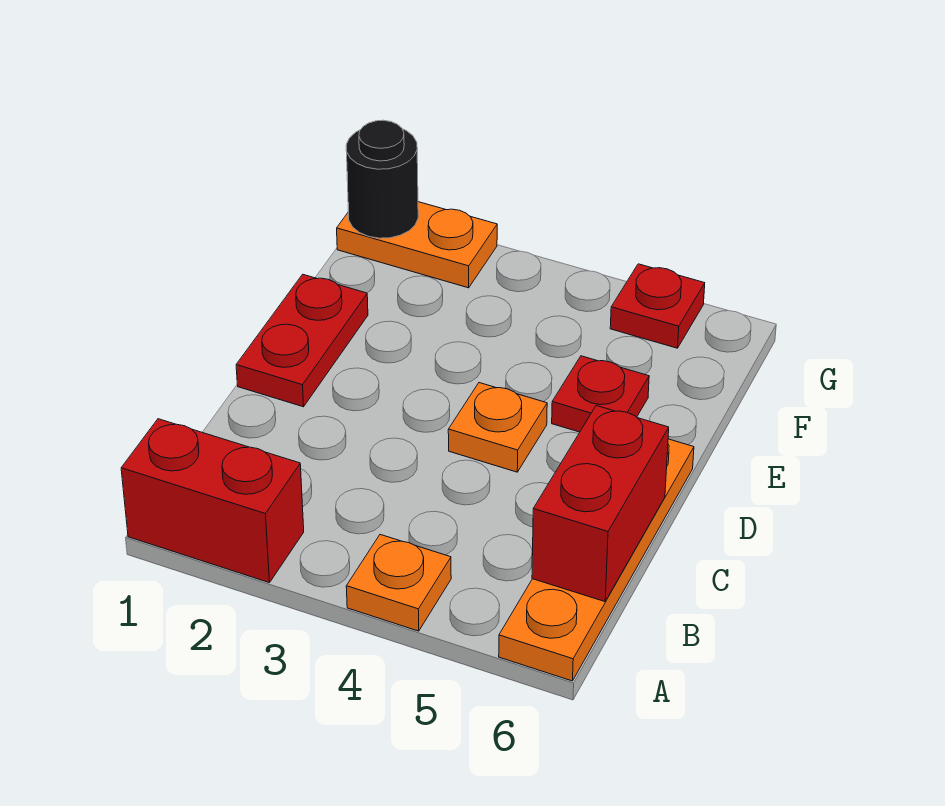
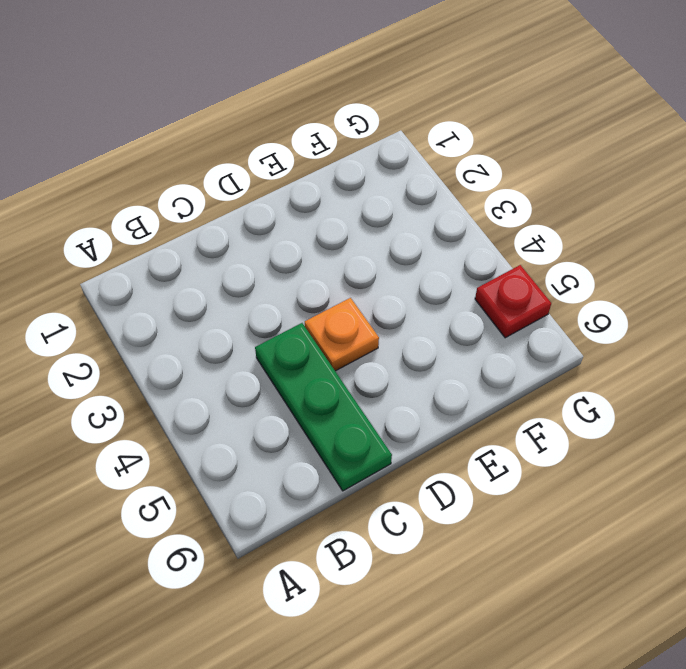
green 1x3 plate [255,323,392,491] -> orange 1x4 plate [499,439,694,681]
none -> red 1x2 brick [121,419,304,583]
none -> orange 1x1 plate [346,535,451,631]

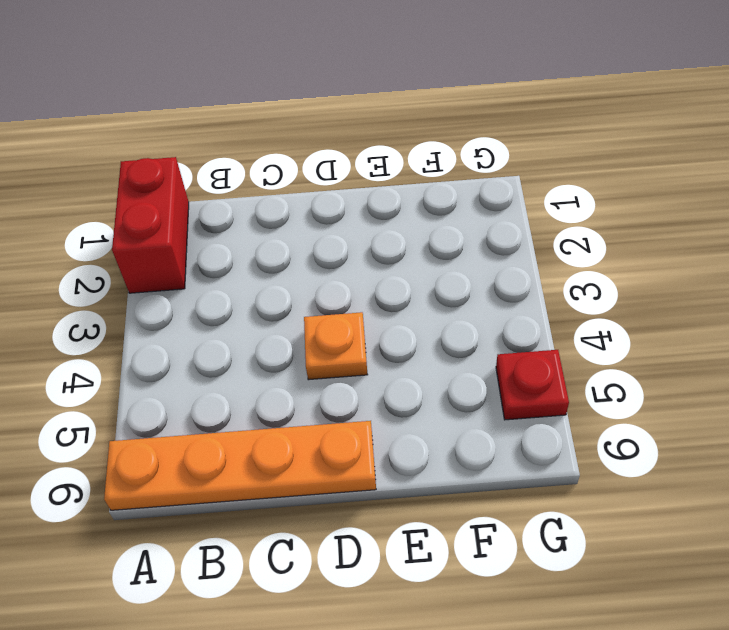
none -> orange 1x1 plate [346,535,451,631]
none -> red 1x2 plate [236,274,368,407]

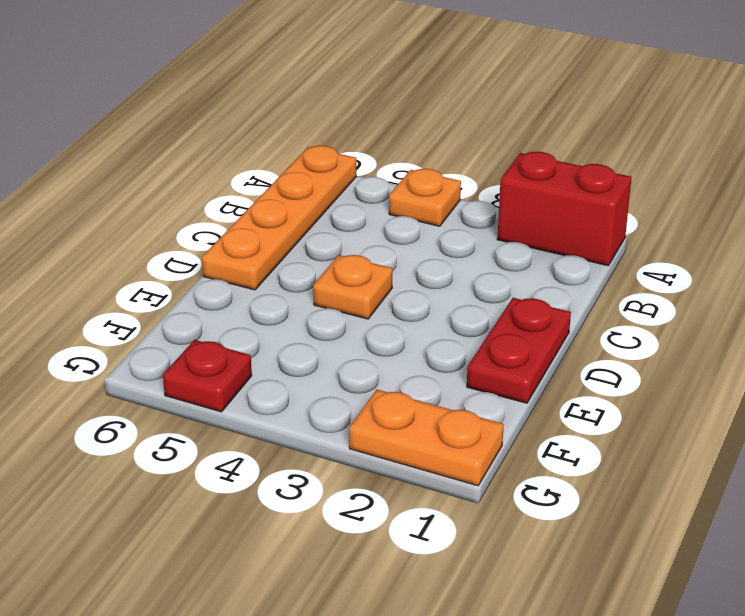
none -> red 1x1 plate [552,356,649,432]
none -> red 1x2 brick [532,406,669,602]

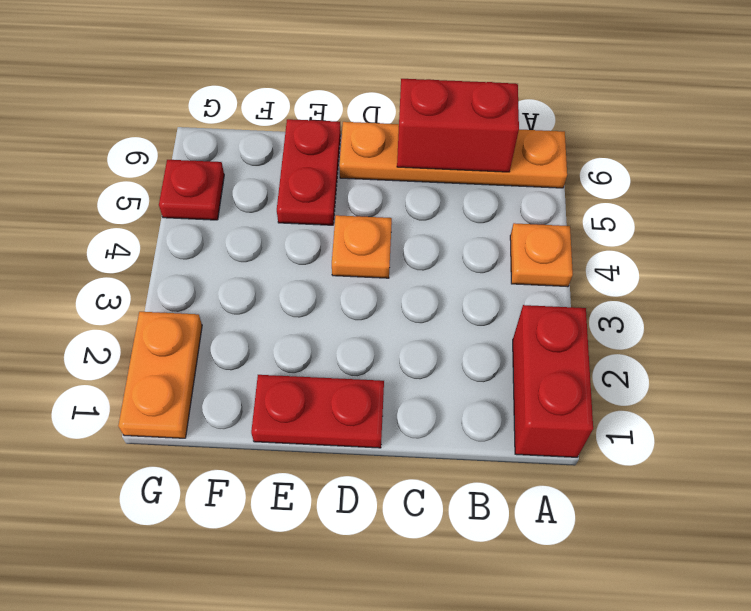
red 1x2 plate [277,119,341,225] -> red 1x1 plate [552,356,649,432]
none -> black 1x1 round brick [346,120,418,238]

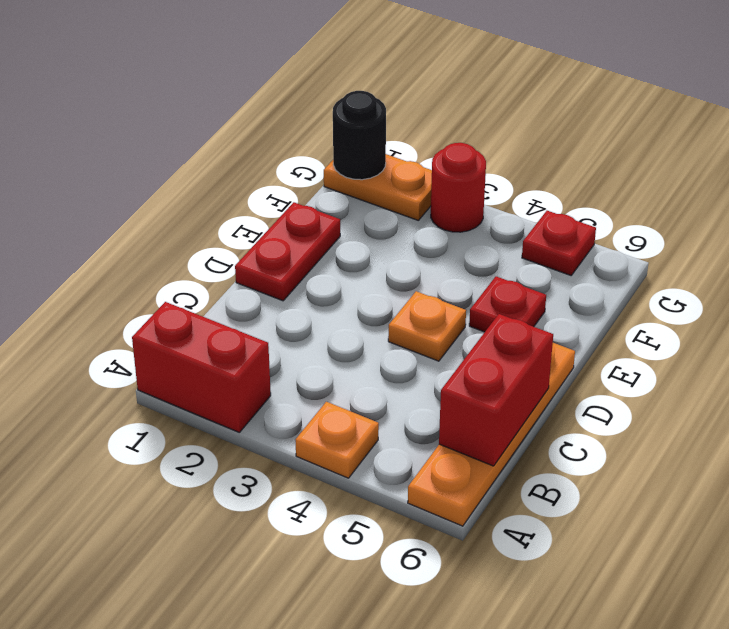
red 1x1 round brick [431,143,486,232] -> none

